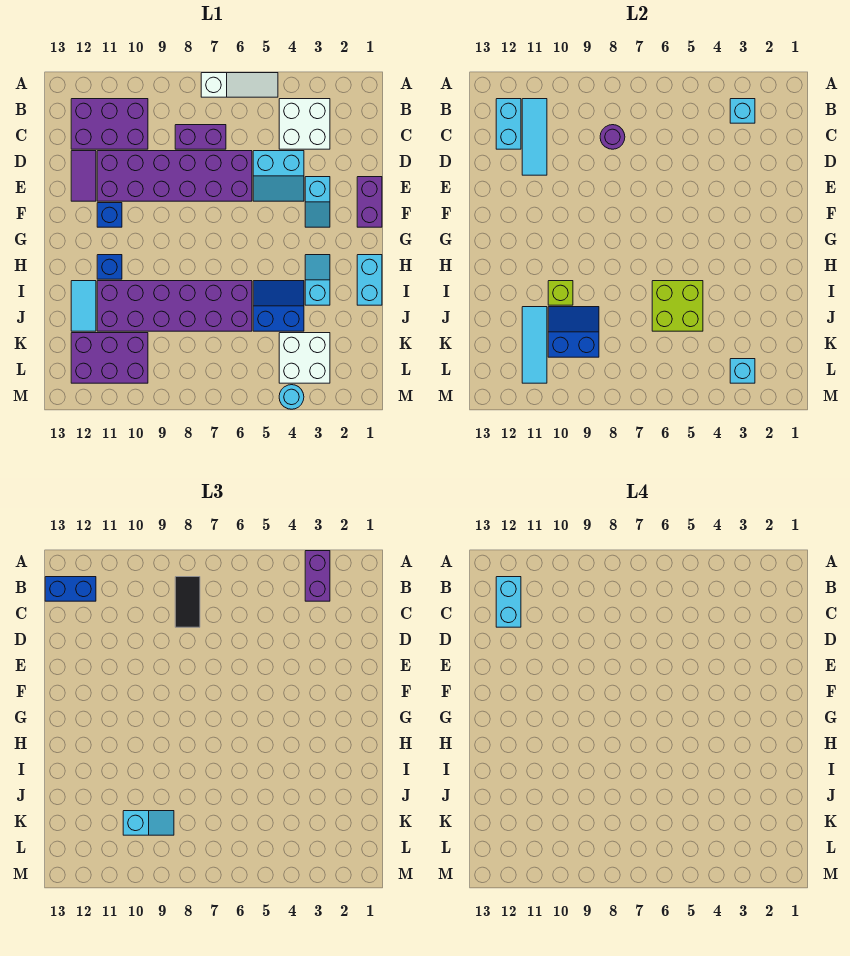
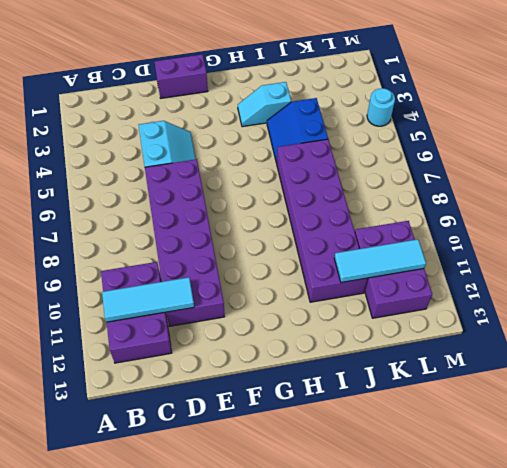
none -> white 1x3 slope [201,73,278,97]
none -> white 2x2 brick [279,99,330,149]
none -> purple 1x2 brick [175,125,226,149]
none -> purple 1x2 tile [71,151,96,201]

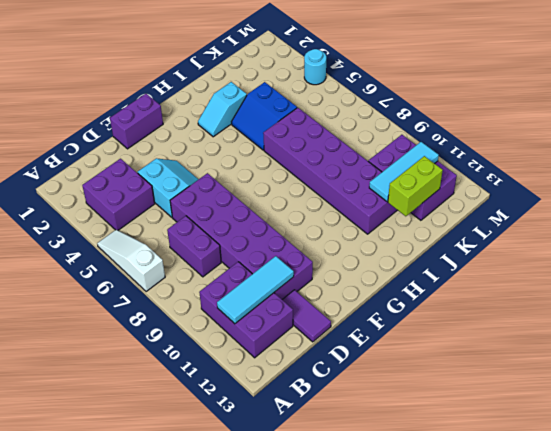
purple 2x2 brick [82,159,155,230] -> white 2x2 brick [279,99,330,149]
purple 1x2 tile [282,290,331,342] -> purple 1x2 tile turned to [71,151,96,201]
lime 1x2 brick [388,156,443,216] -> none
none -> cyan 1x2 slope [305,177,330,227]
none -> blue 1x1 brick [97,203,122,227]
none -> cyan 1x2 brick [357,255,382,305]
none -> blue 1x1 brick [97,255,122,279]

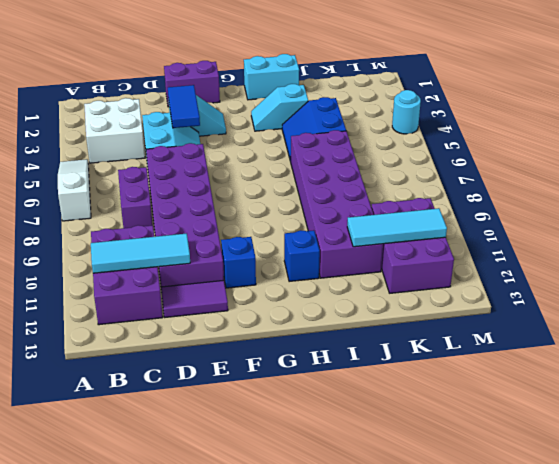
blue 1x2 tile [168,85,200,128] -> none
none -> cyan 1x2 tile [71,281,96,331]
none -> white 2x2 brick [279,333,330,383]
none -> cyan 1x1 brick [730,99,755,123]
none -> cyan 1x2 brick [496,99,521,149]

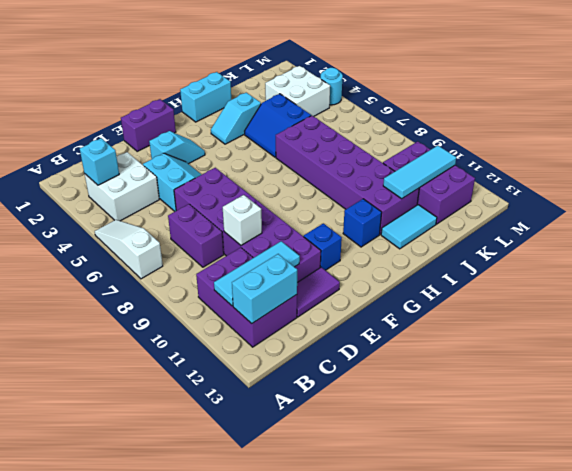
white 1x1 brick [223,195,262,245] -> none
none -> purple 1x1 round brick [600,125,625,149]
none -> lime 2x2 brick [652,281,703,331]
none -> lime 1x1 brick [548,281,573,305]
none -> blue 2x2 slope [548,307,599,357]

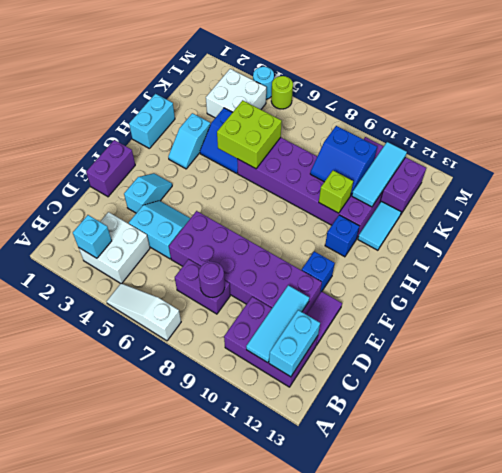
lime 1x1 round brick [271,76,293,109] -> none
none -> cyan 1x1 brick [730,359,755,383]
none -> purple 1x2 brick [305,551,330,601]
none -> black 1x2 tile [175,577,200,627]
none -> blue 1x2 brick [45,577,96,601]

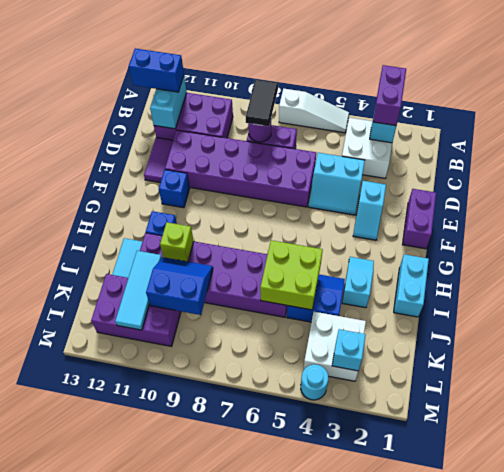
none -> cyan 1x3 tile [522,99,547,175]
none -> cyan 1x2 slope [123,811,174,835]
none -> cyan 1x2 brick [496,577,521,627]

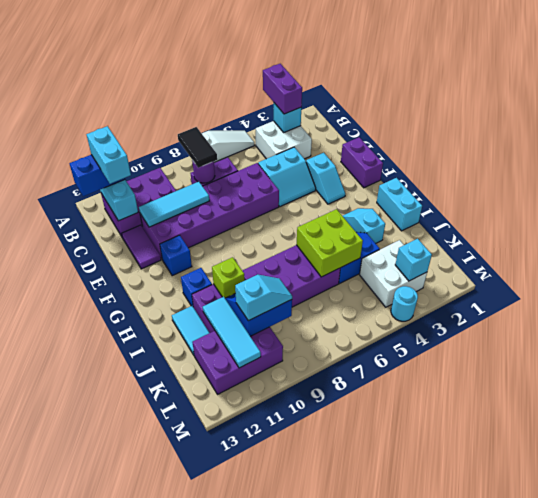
cyan 1x3 tile [139,182,209,227] -> cyan 1x3 tile turned to [522,99,547,175]

